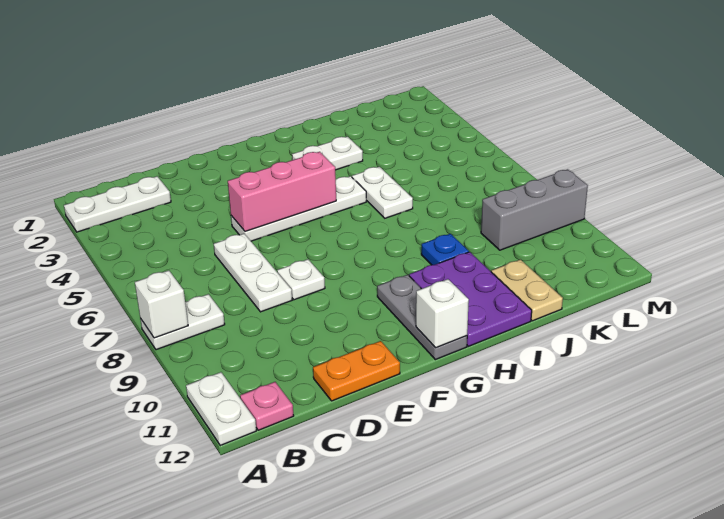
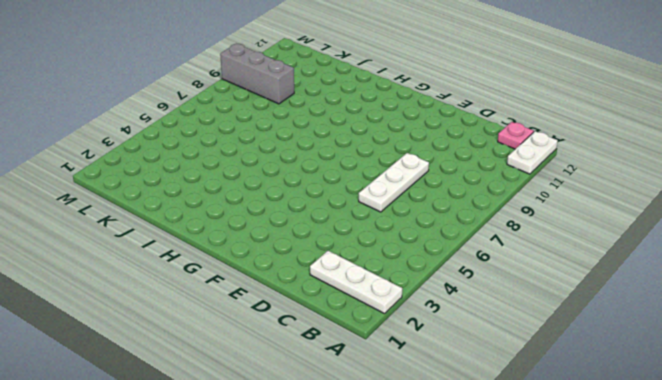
none -> white 1x2 plate [140,294,225,350]
none -> orange 1x2 plate [313,341,400,401]
none -> white 1x4 plate [231,176,366,241]

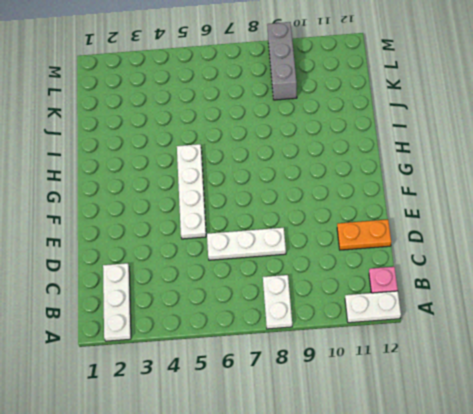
orange 1x2 plate [337,220,391,250] -> orange 1x2 plate turned to [313,341,400,401]
none -> white 1x1 plate [277,259,325,300]
none -> grey 1x3 plate [377,275,467,360]
none -> white 1x2 plate [292,137,363,170]

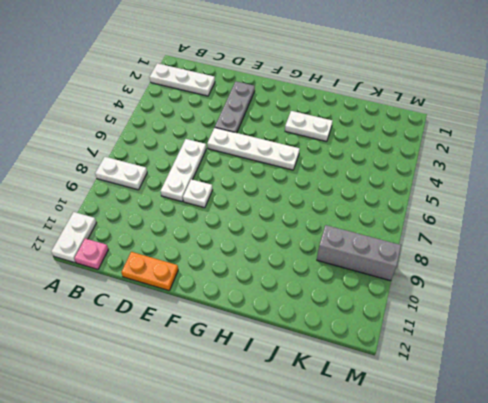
grey 1x3 plate [215,82,255,133] -> grey 1x3 plate moved to [377,275,467,360]
none -> purple 2x3 plate [409,252,532,346]
none -> white 1x2 plate [352,167,413,218]
none -> blue 1x1 plate [421,234,469,265]

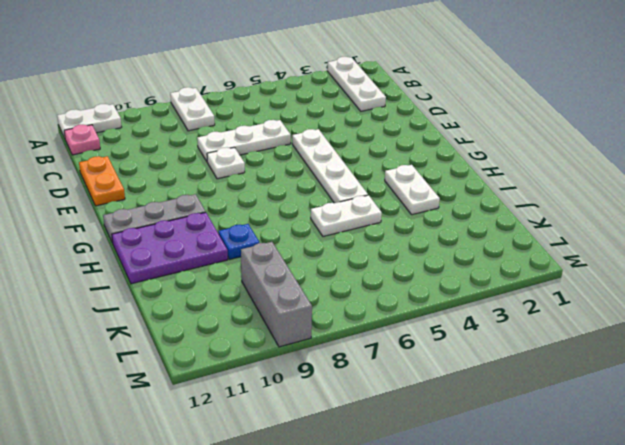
none -> tan 1x2 plate [491,259,563,321]
none -> white 1x1 brick [135,270,188,338]
none -> pink 1x3 brick [228,152,336,231]

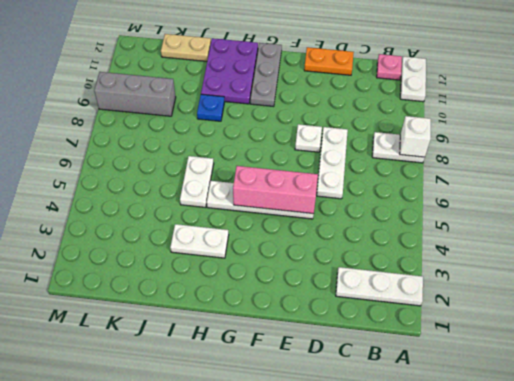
tan 1x2 plate [161,34,211,61] -> tan 1x2 plate turned to [491,259,563,321]
none -> white 1x1 brick [416,279,469,348]

